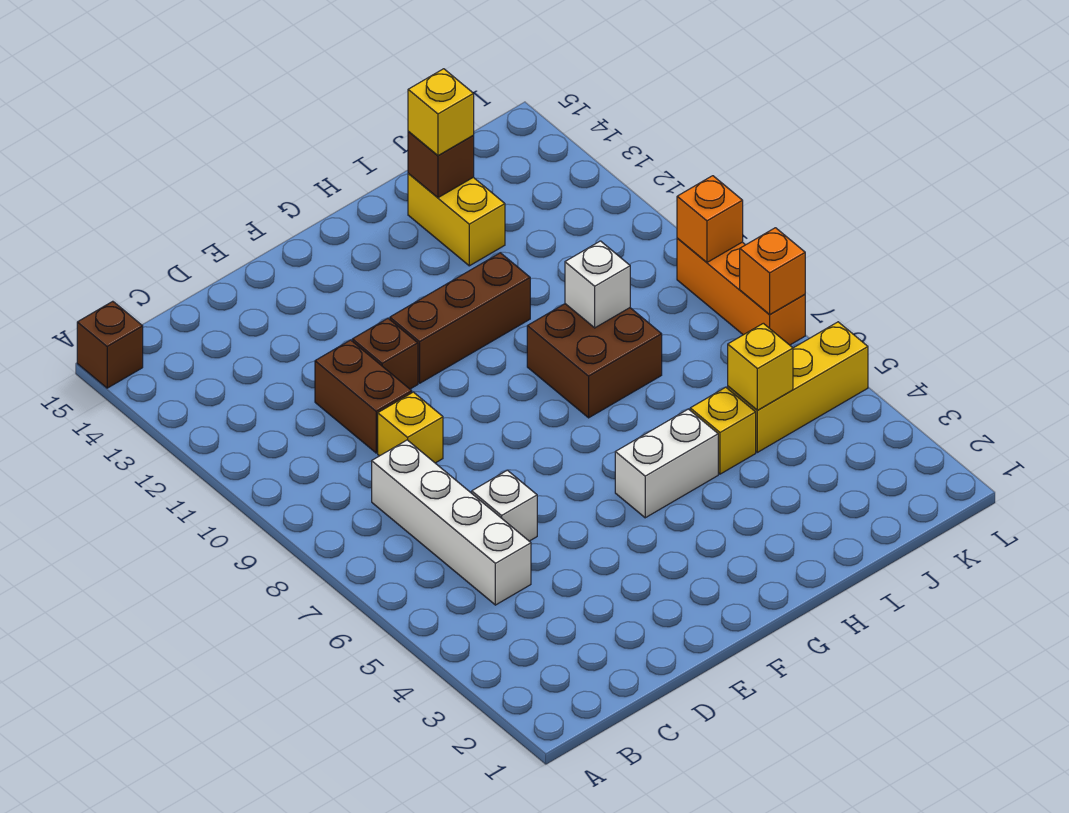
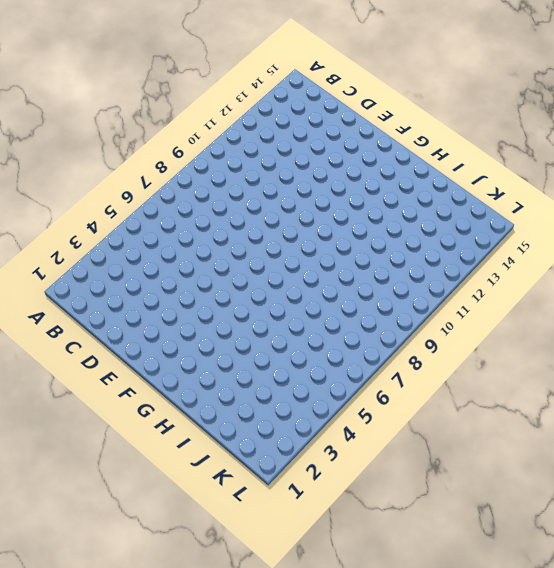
none -> brown 1x1 brick [77,301,143,388]
none -> white 1x4 brick [372,440,531,605]
none -> white 1x1 brick [472,470,537,541]

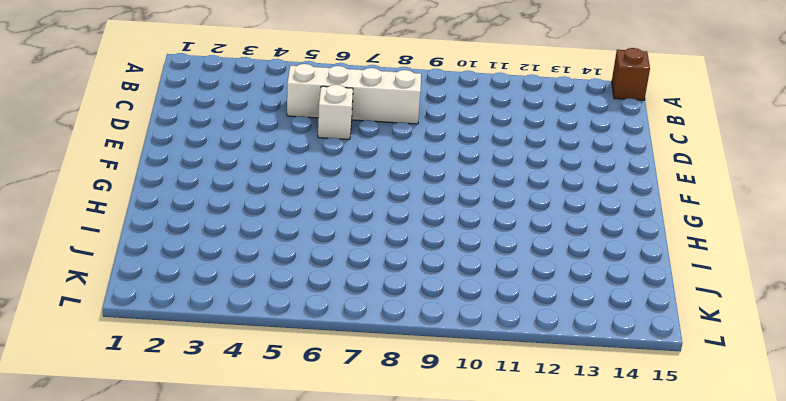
none -> yellow 1x1 brick [378,392,443,463]
none -> brown 1x2 brick [315,340,412,453]
none -> brown 1x1 brick [352,318,418,389]

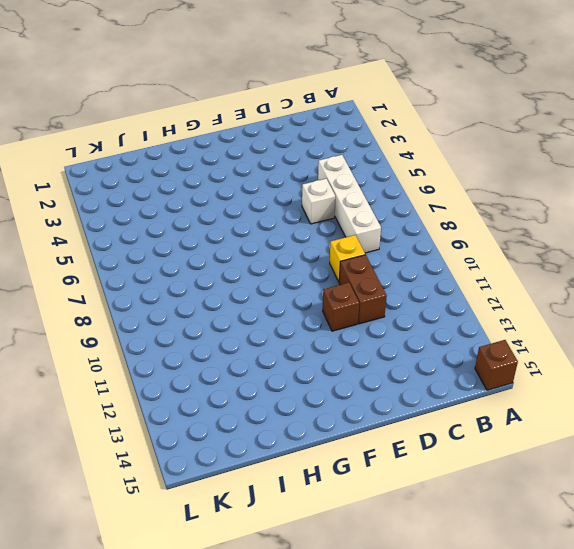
none -> brown 1x3 brick [390,253,530,383]
none -> white 1x2 brick [615,409,718,518]
none -> brown 2x2 brick [527,304,662,418]

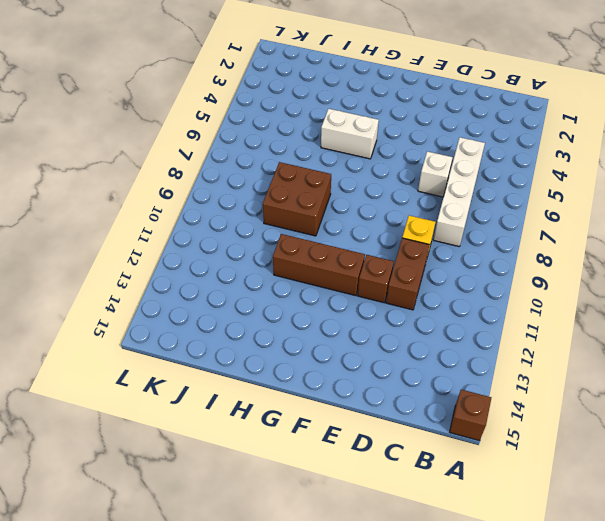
none -> yellow 1x1 brick [690,387,756,474]
none -> yellow 1x2 brick [408,174,505,266]
none -> yellow 1x3 brick [728,322,868,452]

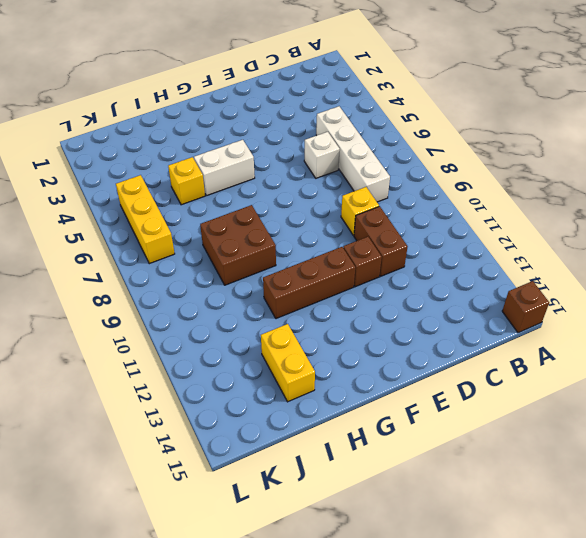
yellow 1x3 brick [116,175,175,264] -> yellow 1x3 brick turned to [728,322,868,452]
none -> orange 1x3 brick [677,238,805,345]
none -> white 1x1 brick [565,241,630,328]
none -> brown 1x1 brick [408,132,474,198]

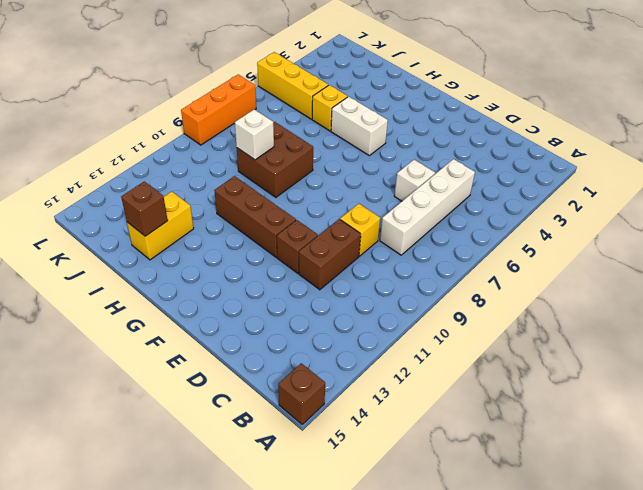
none -> yellow 1x1 brick [728,323,793,410]
none -> orange 1x1 brick [740,228,805,315]
none -> orange 1x1 brick [677,176,743,262]

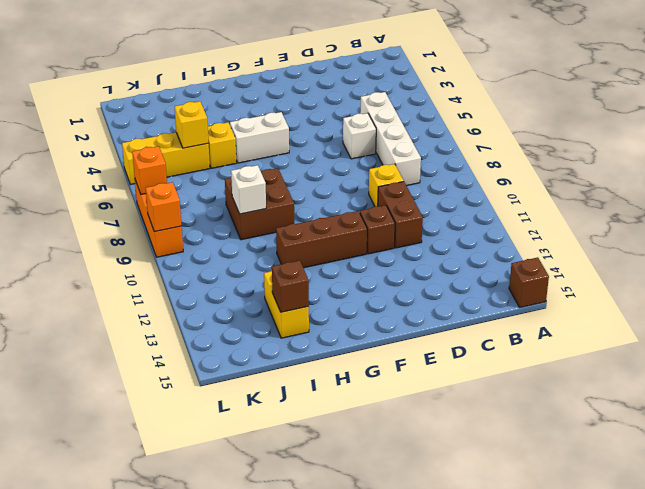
none -> yellow 1x1 brick [408,69,474,156]

